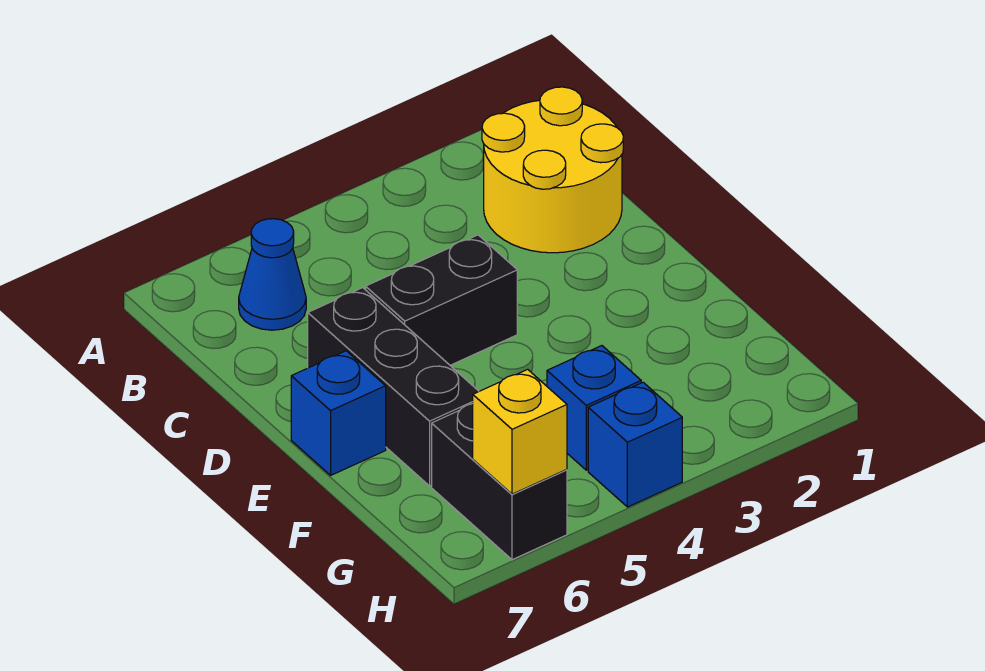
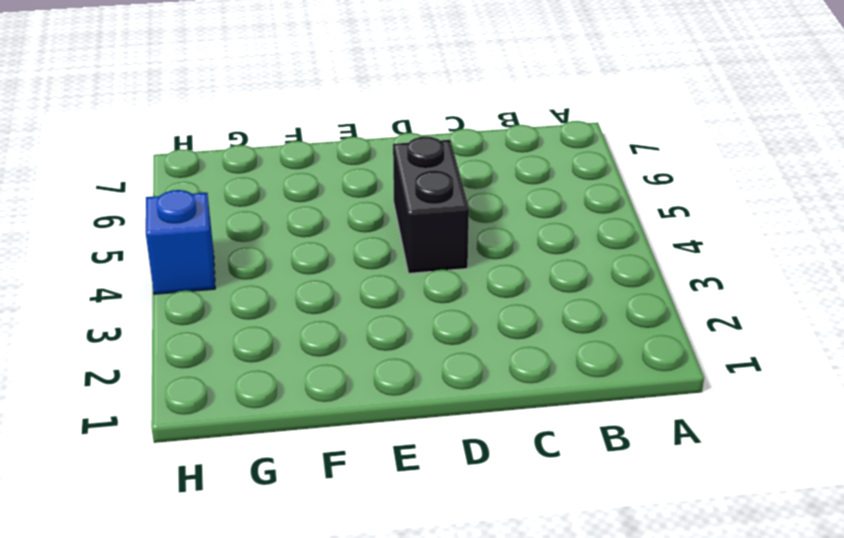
none -> yellow 2x2 round brick [482,87,623,253]
none -> blue 1x1 cone [239,219,306,330]

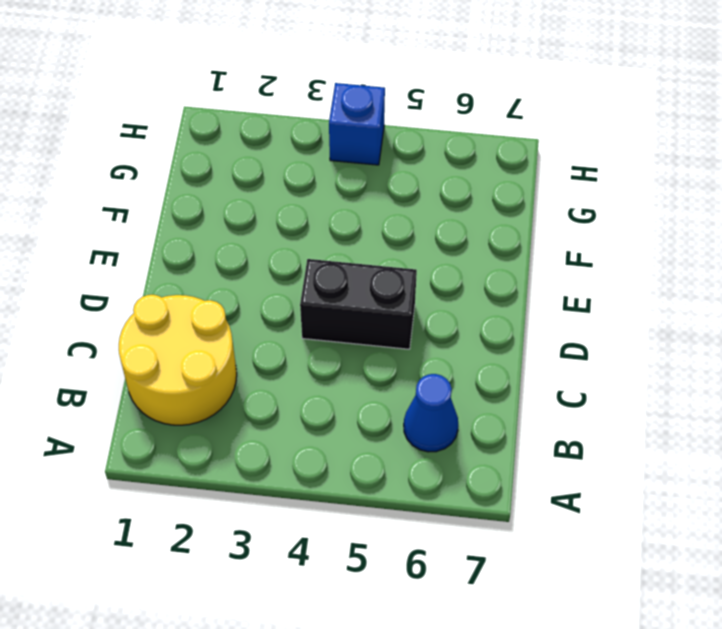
none -> black 1x3 brick [308,288,479,486]
none -> blue 1x1 brick [291,351,386,475]

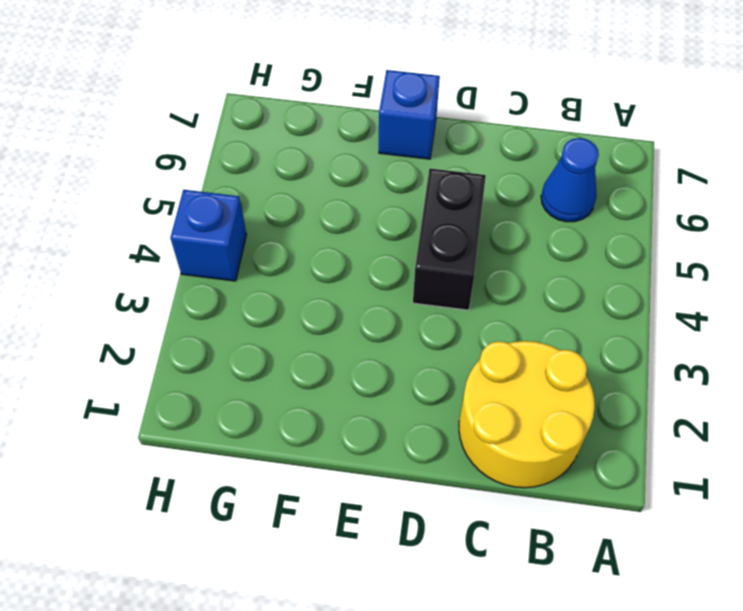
none -> black 1x3 brick [308,288,479,486]
none -> blue 1x1 brick [547,346,641,470]

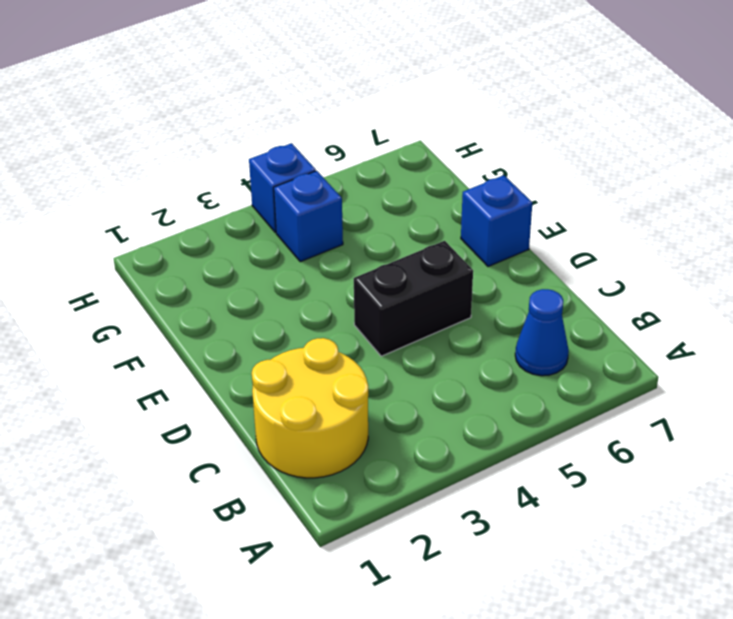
none -> black 1x3 brick [308,288,479,486]
none -> black 1x2 brick [432,404,567,560]

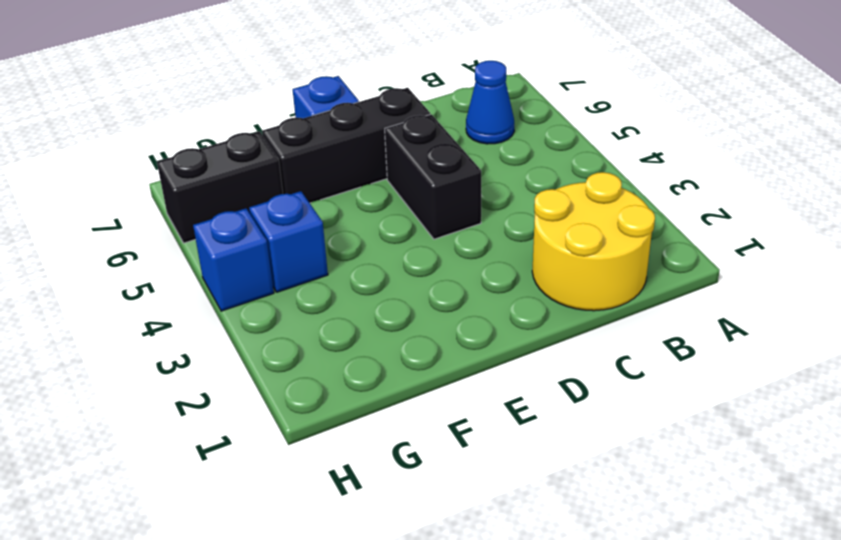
none -> yellow 1x1 brick [473,369,567,494]

